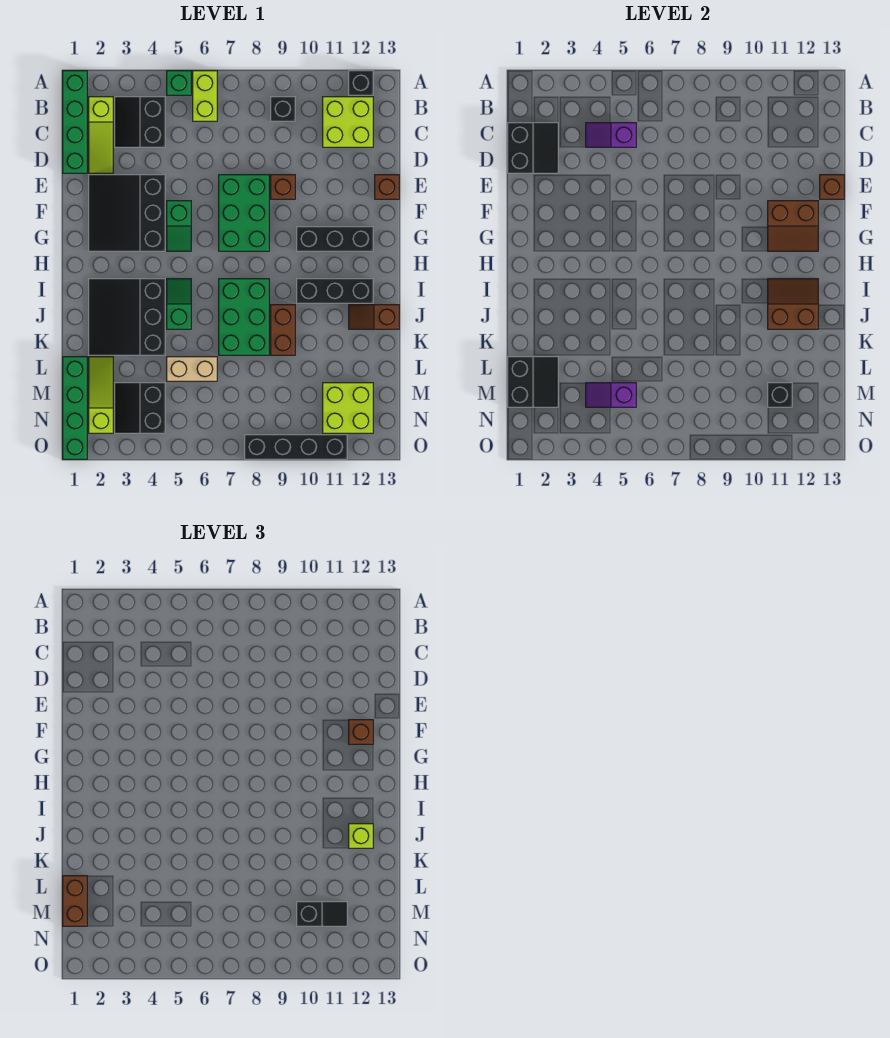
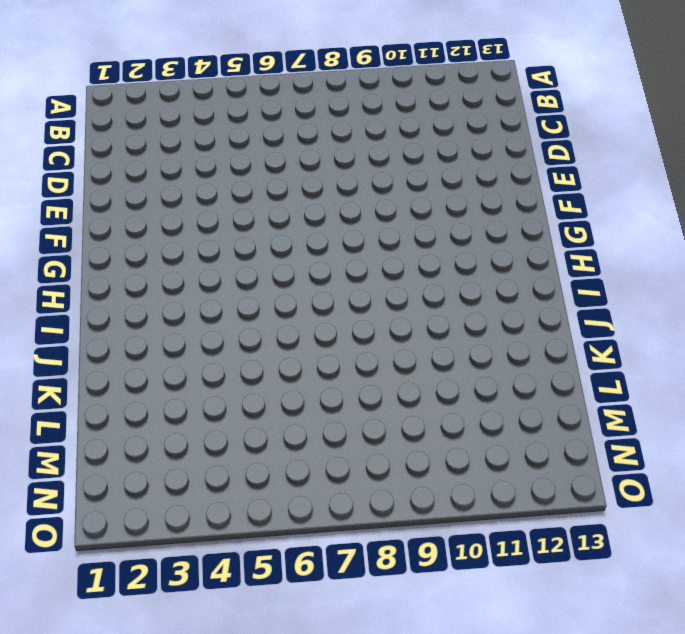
none -> green 1x4 brick [63,71,87,173]
none -> green 1x1 brick [167,71,191,95]
none -> lime 1x2 brick [193,71,217,121]
none -> black 1x1 brick [349,71,373,95]

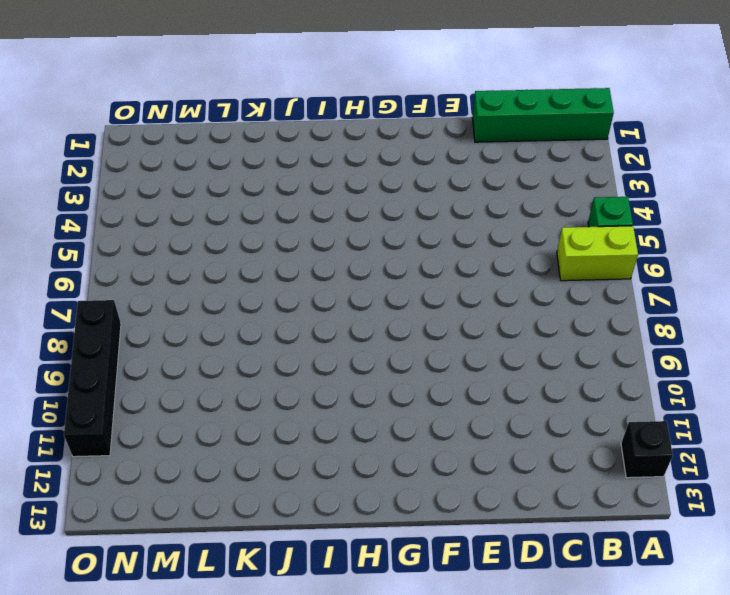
none -> lime 1x3 slope [89,97,113,173]
none -> black 2x2 slope [115,97,165,147]
none -> black 1x1 brick [271,97,295,121]
none -> lime 2x2 brick [323,97,373,147]

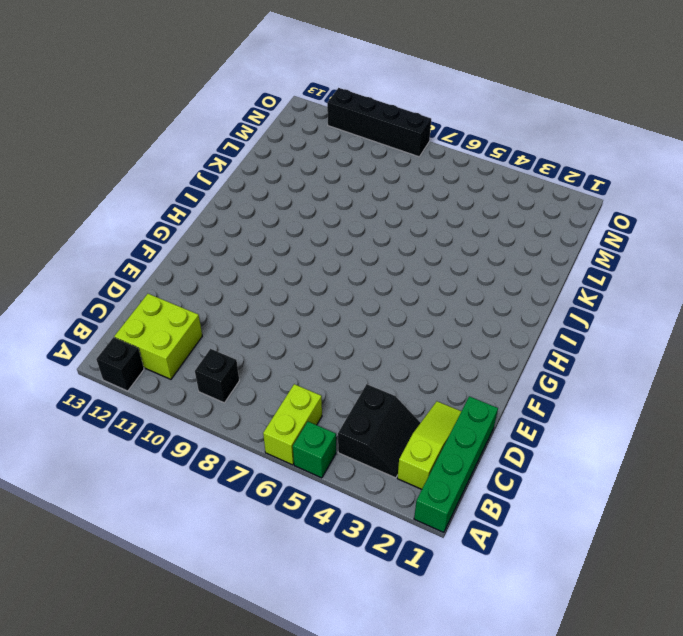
none -> black 3x3 slope [89,175,165,251]
none -> green 2x3 brick [219,175,269,251]
none -> brown 1x1 brick [271,175,295,199]
none -> brown 1x1 brick [375,175,399,199]

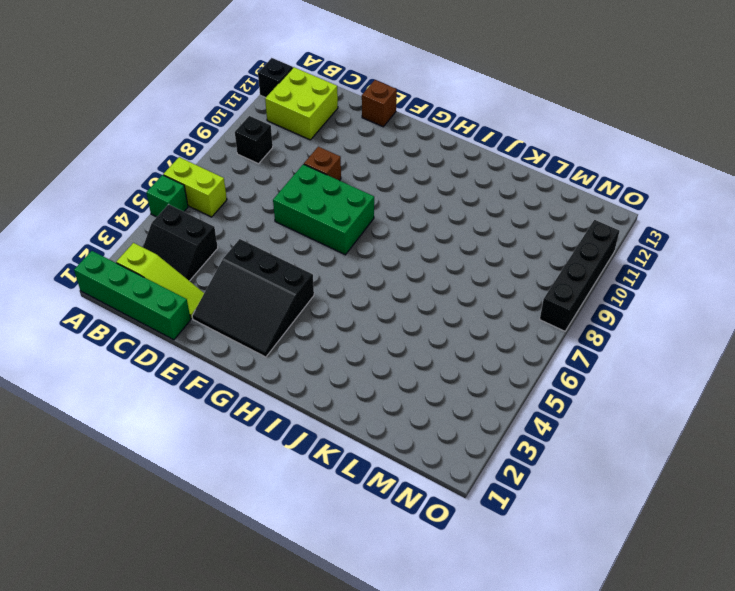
none -> green 1x2 slope [167,201,191,251]
none -> black 1x3 brick [297,227,373,251]
none -> black 3x3 slope [89,279,165,355]
none -> green 1x2 slope [167,279,191,329]

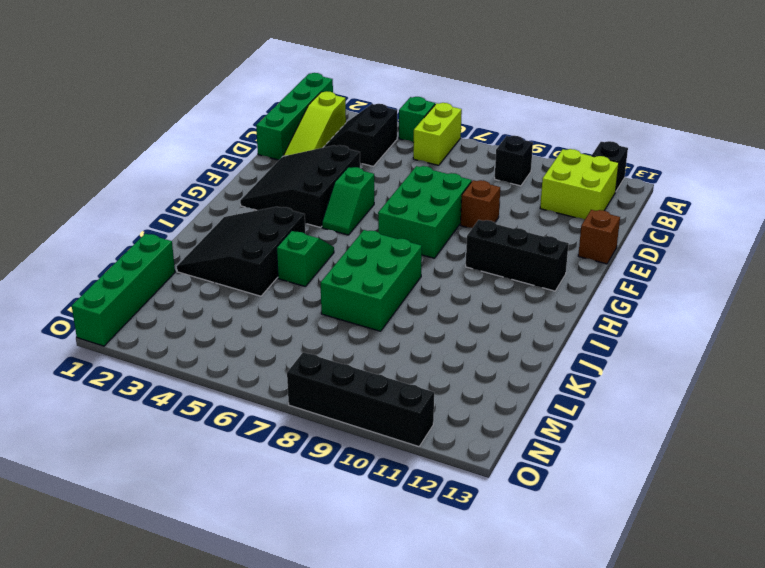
none -> black 1x3 brick [297,279,373,303]
none -> brown 1x2 brick [271,305,295,355]
none -> brown 1x2 slope [349,305,399,329]
none -> lime 1x3 slope [89,357,113,433]

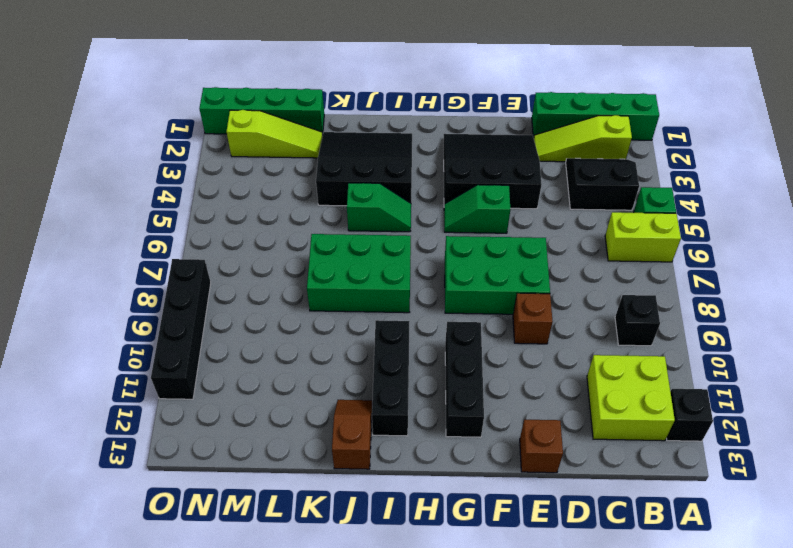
none -> brown 1x2 brick [271,305,295,355]
none -> tan 1x2 brick [167,357,217,381]
none -> black 2x2 slope [115,383,165,433]
none -> lime 2x2 brick [323,383,373,433]

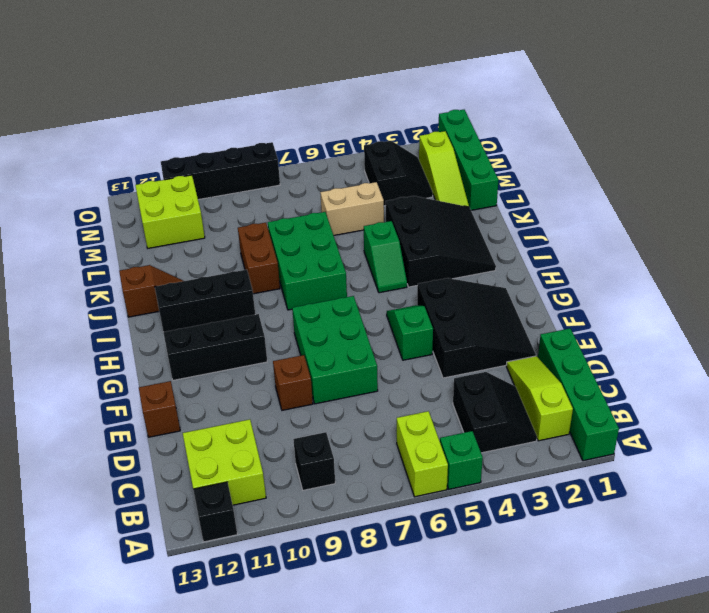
none -> black 2x2 slope [508,123,558,173]
none -> purple 1x2 slope [586,123,636,147]
none -> brown 1x1 brick [820,175,844,199]
none -> brown 2x2 slope [768,201,818,251]

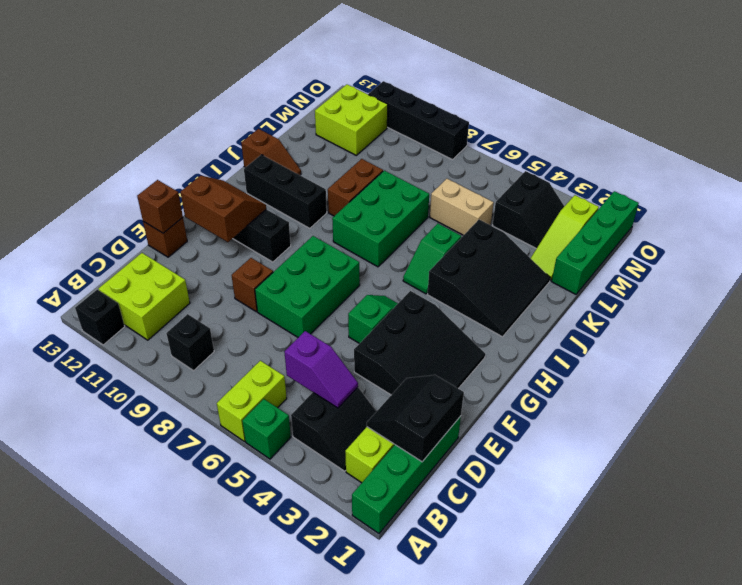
none -> brown 2x2 slope [768,279,818,329]
none -> black 2x2 slope [508,357,558,407]
none -> purple 1x2 slope [586,383,636,407]
none -> black 1x1 brick [768,383,792,407]

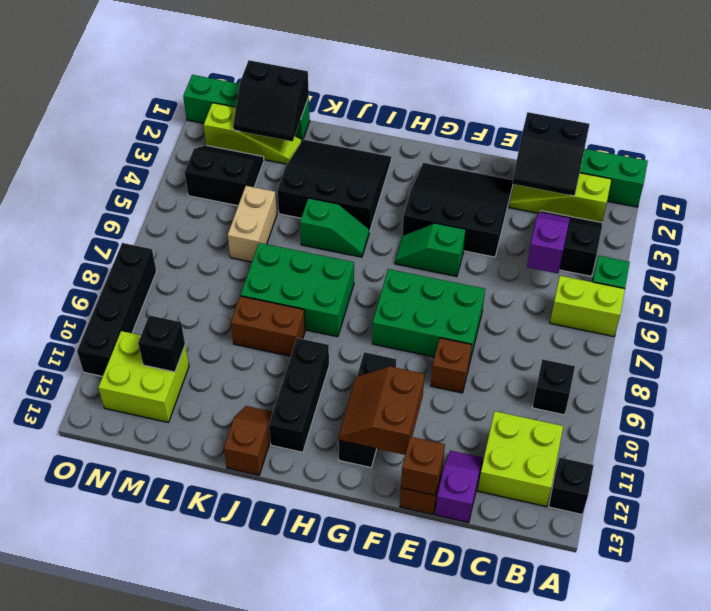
purple 1x2 slope [435,451,483,523] -> purple 1x2 slope moved to [586,383,636,407]
none -> brown 2x2 slope [768,279,818,329]
none -> brown 1x1 brick [349,720,373,744]
none -> lime 1x1 brick [349,824,373,848]
none -> brown 1x2 brick [63,876,87,926]

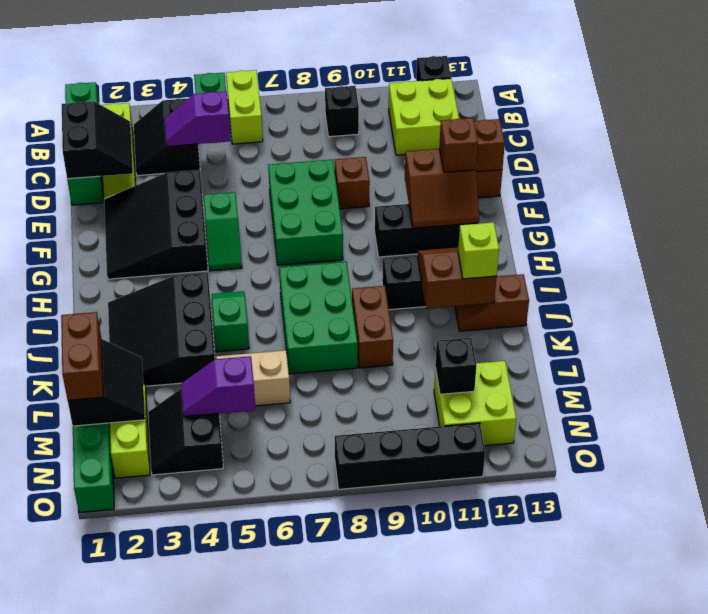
none -> black 1x2 slope [297,902,347,926]

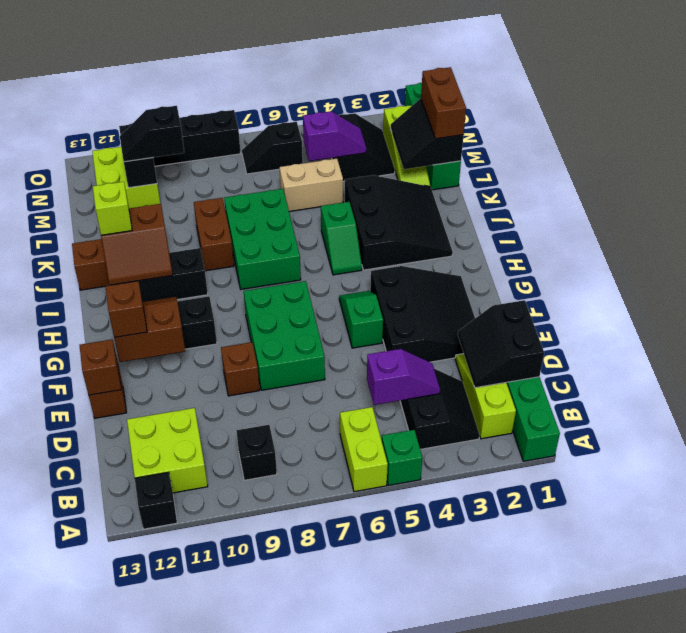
black 1x2 slope [242,122,303,174] -> none

